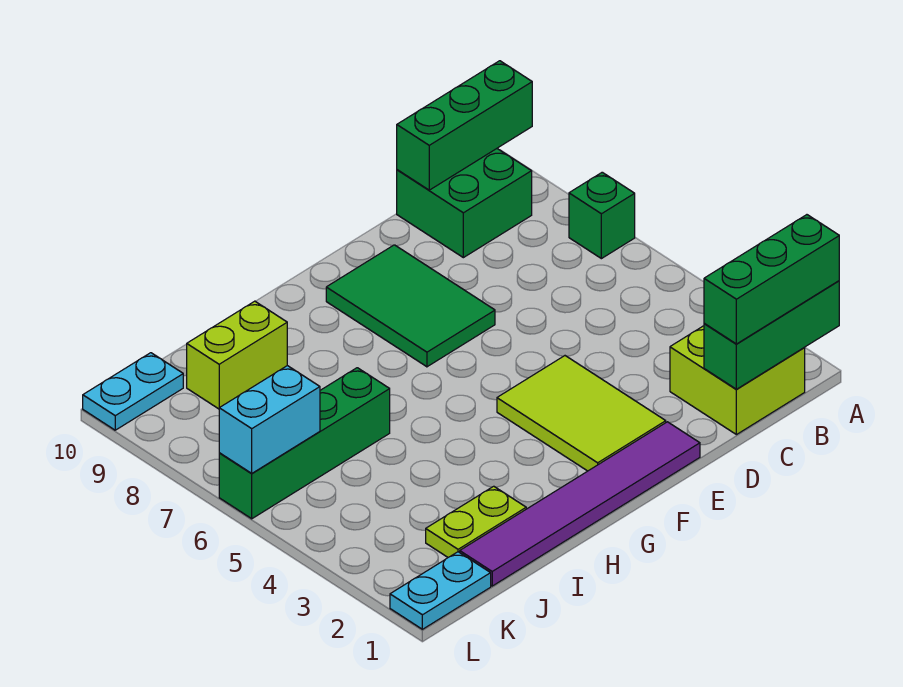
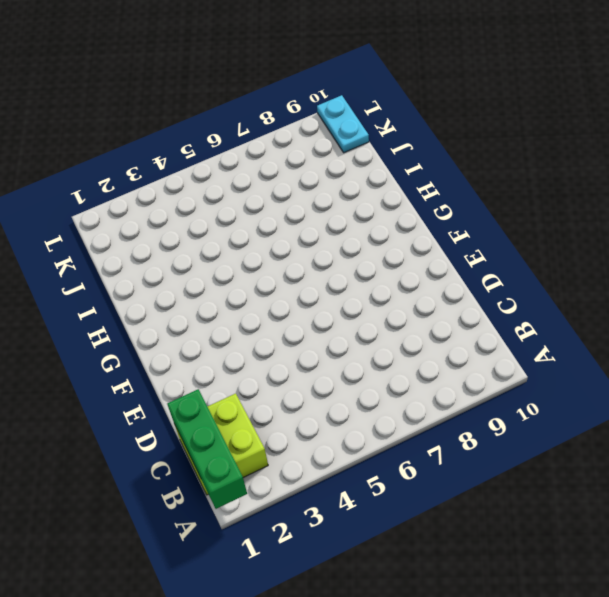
none -> green 1x1 brick [569,172,635,259]
none -> green 2x2 brick [397,149,532,258]
none -> purple 1x6 tile [460,422,700,586]

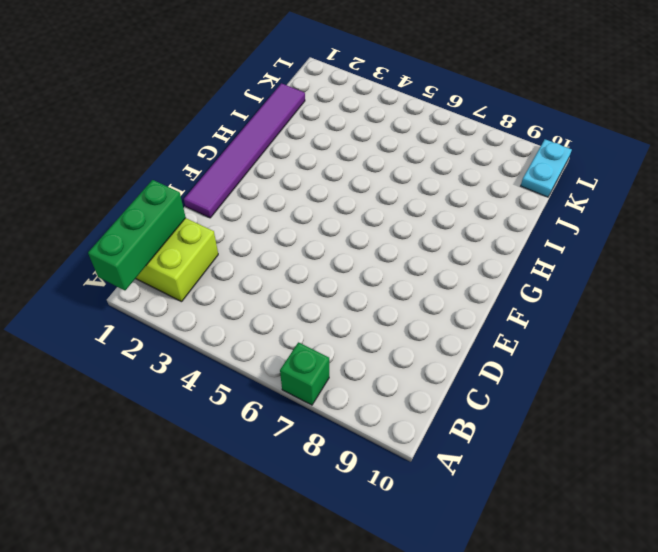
none -> green 2x2 brick [397,149,532,258]
none -> lime 2x3 tile [497,356,666,471]
none -> green 2x3 tile [326,245,495,367]

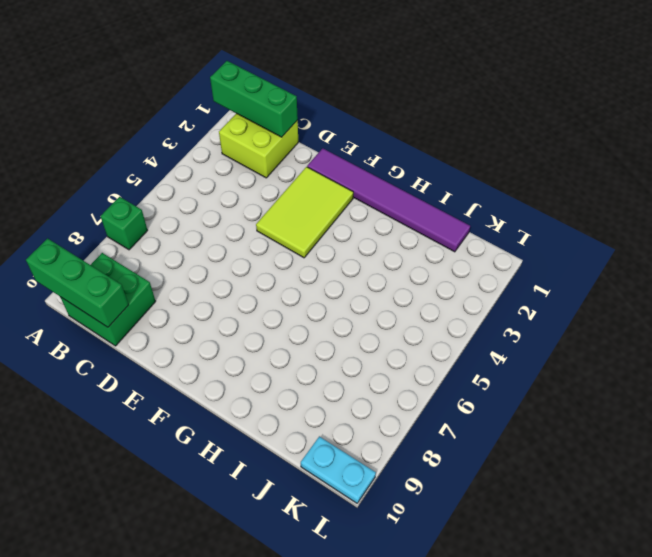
none -> green 2x3 tile [326,245,495,367]
none -> lime 1x2 plate [426,486,526,557]
none -> green 1x4 brick [219,368,390,519]

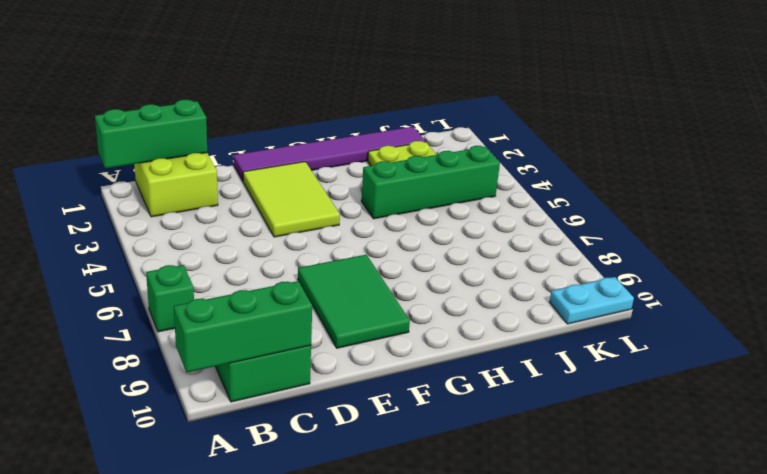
green 1x4 brick [361,146,500,219] -> green 1x4 brick moved to [219,368,390,519]
none -> lime 1x2 brick [187,301,287,409]
none -> cyan 1x2 plate [390,552,491,629]
none -> cyan 1x2 brick [219,366,320,473]

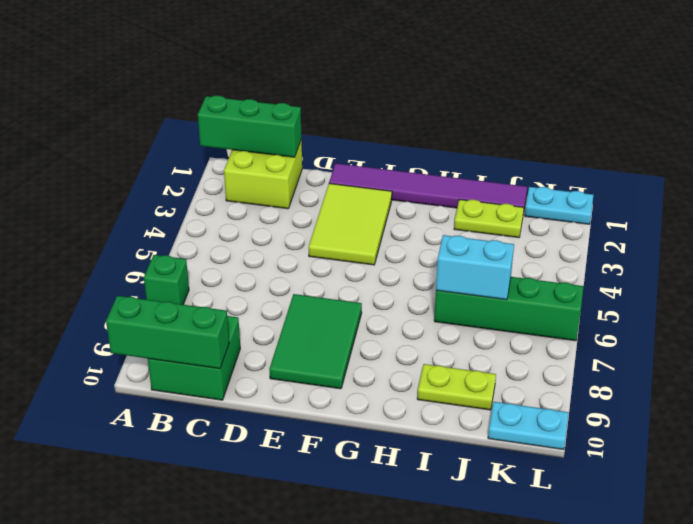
cyan 1x2 brick [436,235,514,300] -> cyan 1x2 brick moved to [219,366,320,473]
lime 1x2 plate [417,364,496,410] -> lime 1x2 brick [187,301,287,409]
none -> green 1x3 brick [704,215,839,344]

